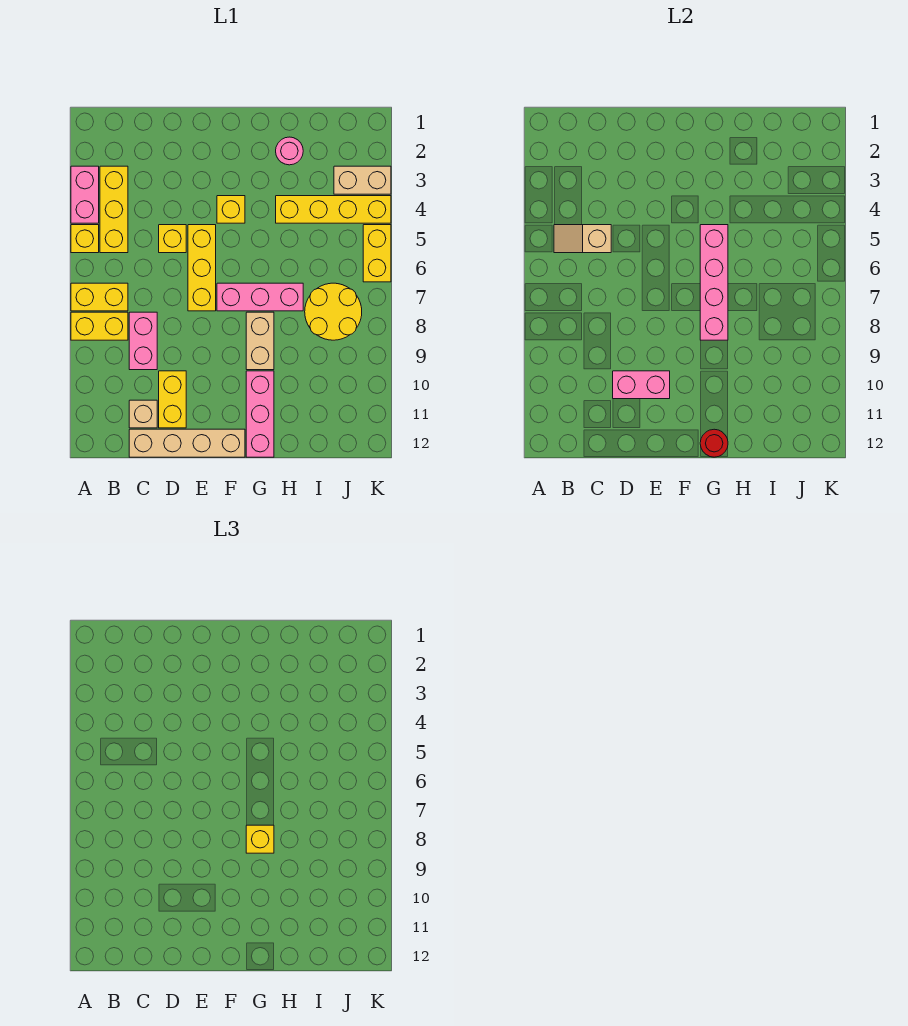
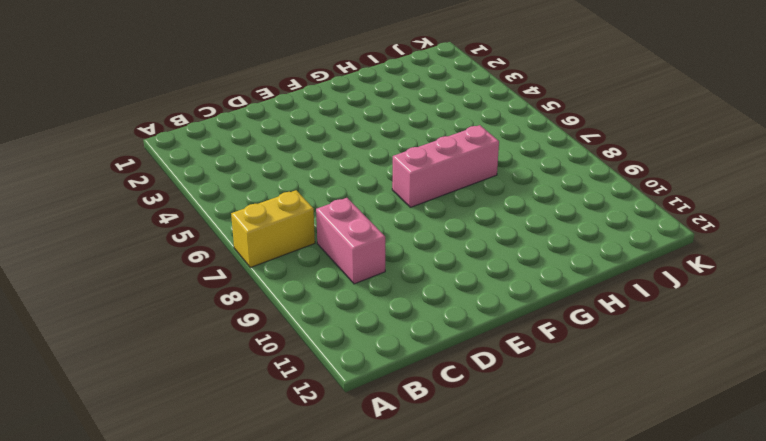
none -> pink 1x2 brick [71,166,99,223]
none -> yellow 1x1 brick [71,225,99,253]
none -> yellow 1x2 brick [71,312,128,340]

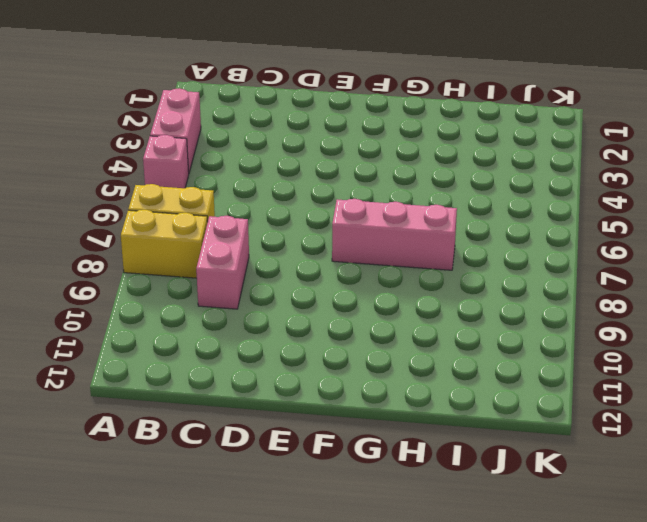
pink 1x1 brick [143,135,189,188] -> yellow 1x1 brick [71,225,99,253]
none -> yellow 1x3 brick [100,166,128,253]
none -> tan 1x1 brick [129,400,157,428]
none -> tan 1x4 brick [129,429,245,457]

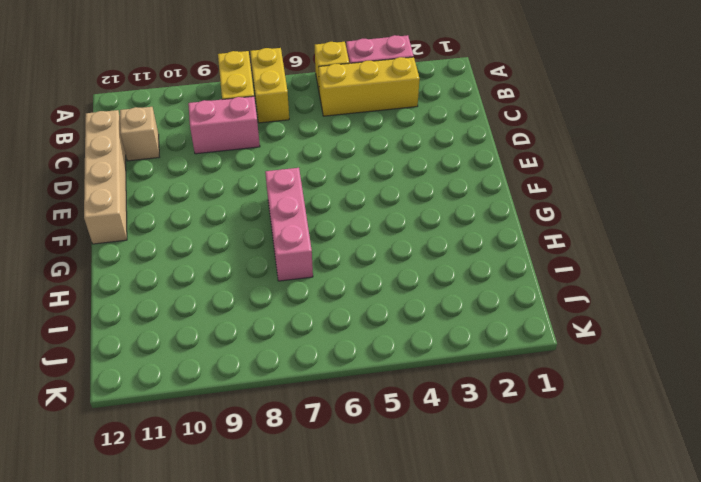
none -> yellow 1x1 brick [159,225,186,253]
none -> yellow 1x2 brick [159,371,186,428]
none -> yellow 1x3 brick [188,225,216,311]

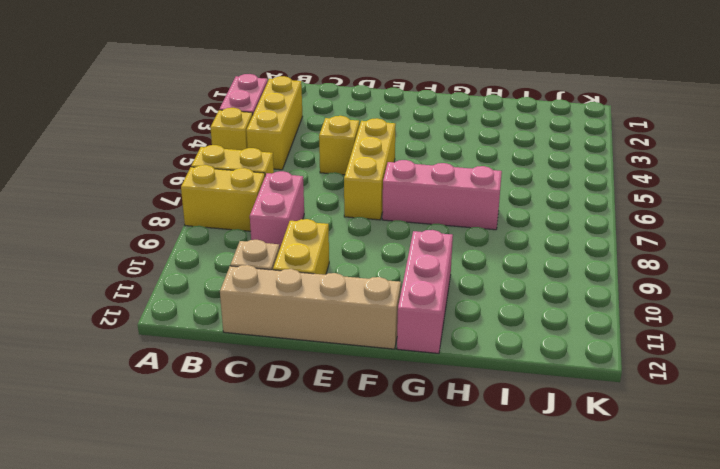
none -> yellow 1x1 brick [217,196,245,223]
none -> tan 1x2 brick [246,312,274,370]
none -> pink 1x1 round brick [276,137,303,165]

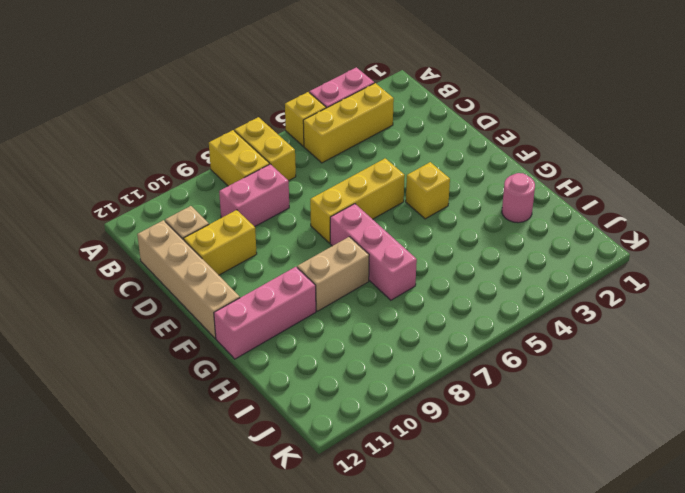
none -> yellow 1x1 brick [159,225,186,253]
none -> yellow 1x4 brick [276,196,391,223]
none -> yellow 2x2 round brick [305,283,362,340]

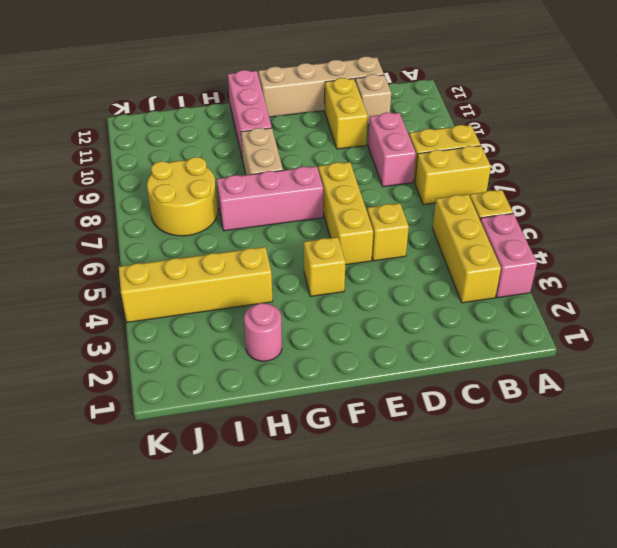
none -> tan 1x2 brick [334,166,391,194]
none -> yellow 1x2 brick [363,225,391,282]
none -> tan 1x2 slope [554,225,611,253]

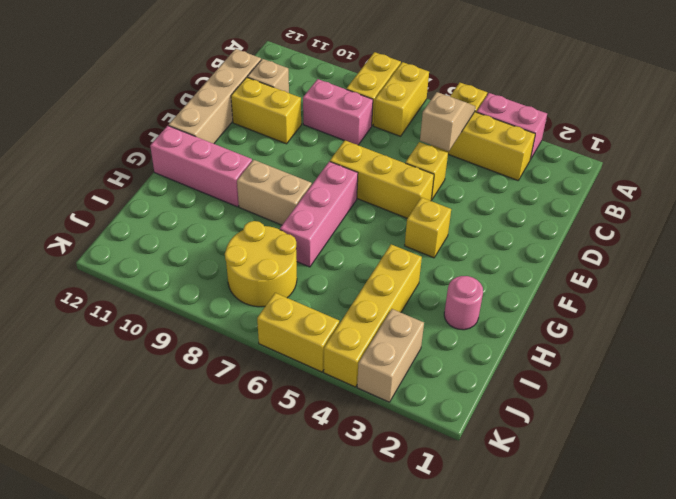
none -> pink 1x2 brick [613,371,670,399]
none -> pink 1x4 brick [700,225,728,340]
none -> red 1x1 round brick [700,429,728,457]

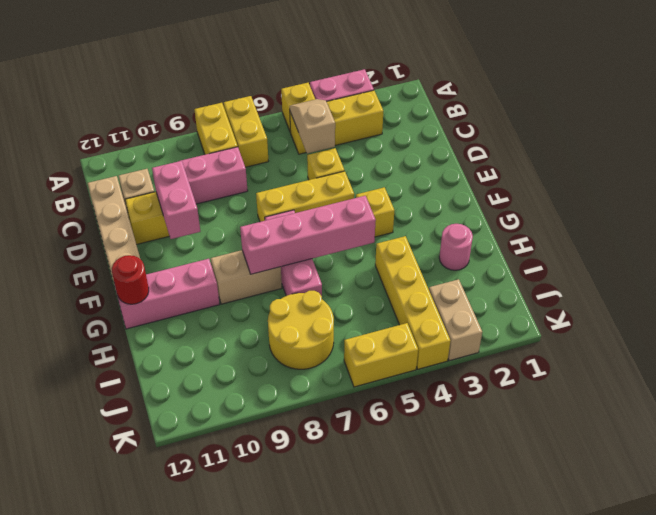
none -> yellow 1x1 brick [246,825,274,853]

